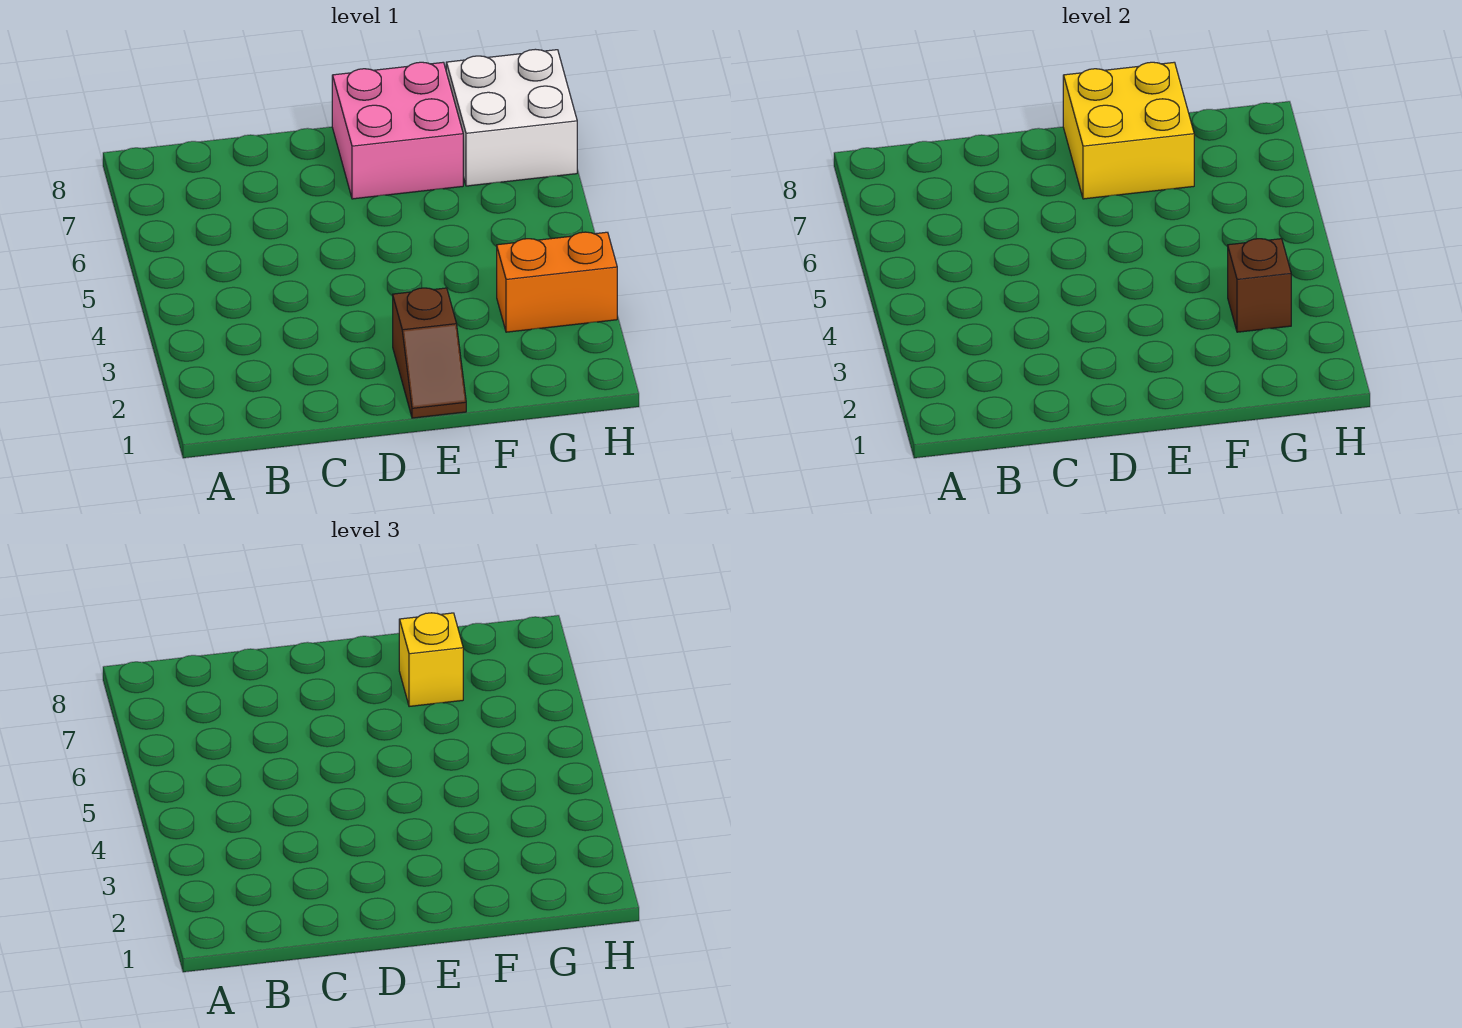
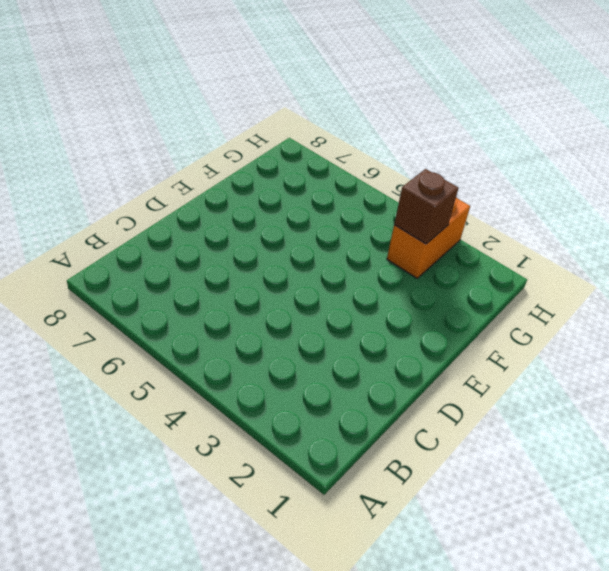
none -> brown 1x2 slope [393,288,466,418]
none -> pink 2x2 brick [332,62,463,199]

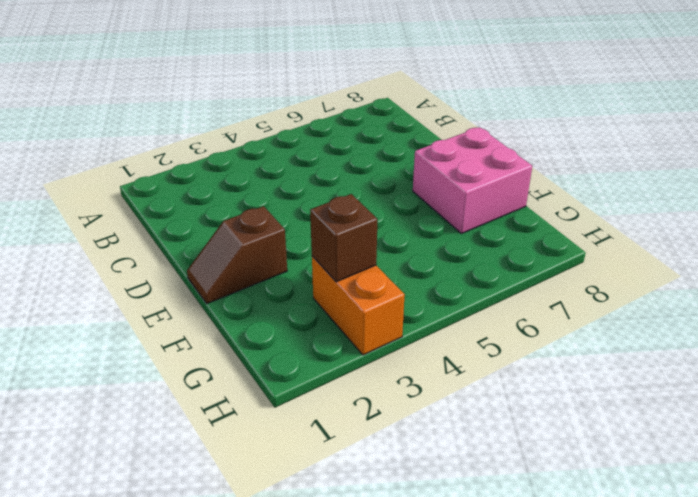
none -> white 2x2 brick [446,49,577,186]
none -> yellow 2x2 brick [1063,62,1194,199]

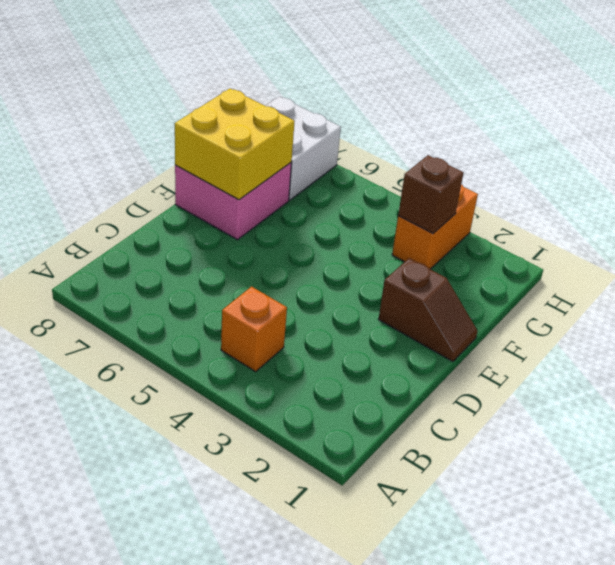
orange 1x1 brick [221,287,287,371] -> none
none -> yellow 1x1 brick [399,613,463,707]

